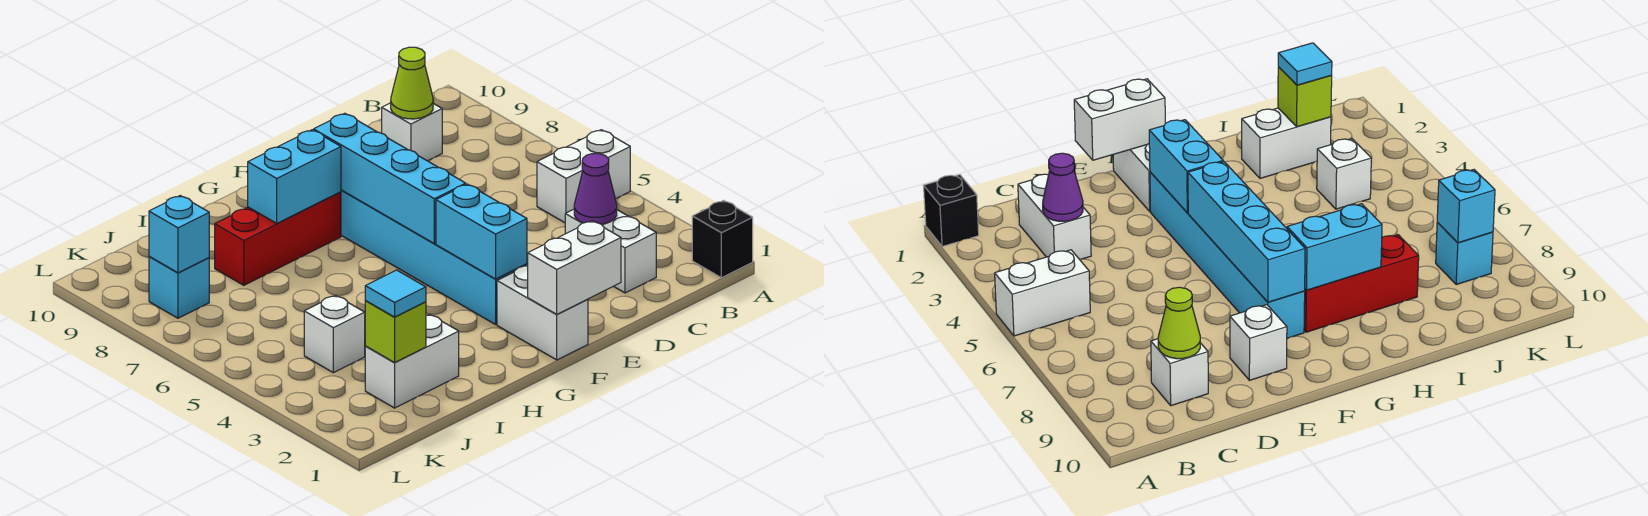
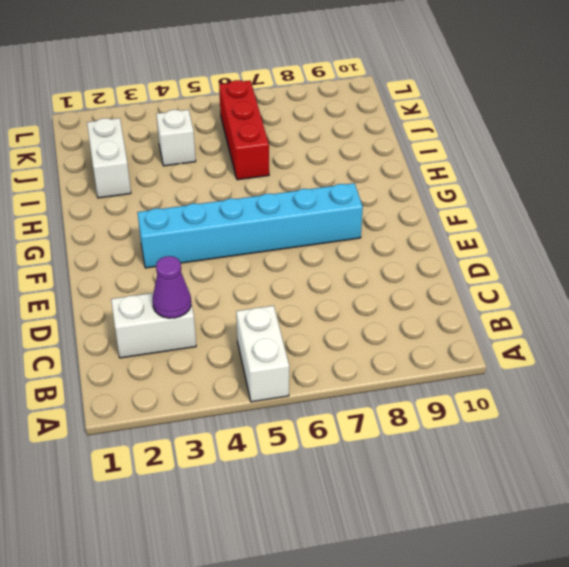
red 1x3 brick [219,80,269,180] -> red 1x3 brick moved to [215,192,341,285]
none -> black 1x1 brick [692,200,753,278]
none -> white 1x1 brick [382,103,442,161]
none -> white 1x1 brick [1230,305,1287,380]

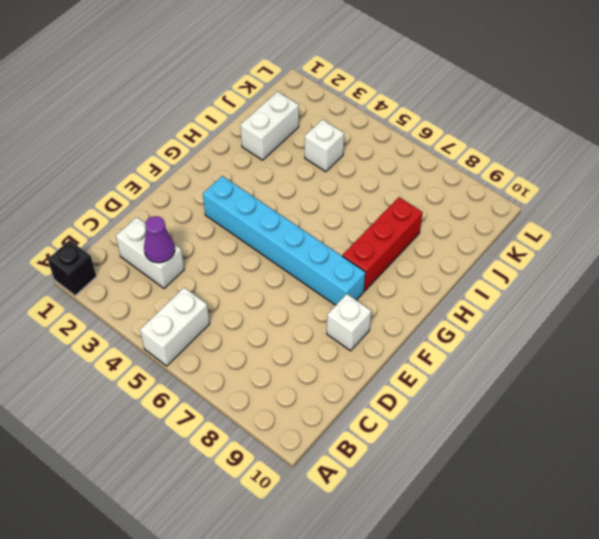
none -> white 1x1 brick [382,103,442,161]
none -> white 1x2 brick [497,265,588,360]
none -> cyan 1x1 brick [149,256,209,318]

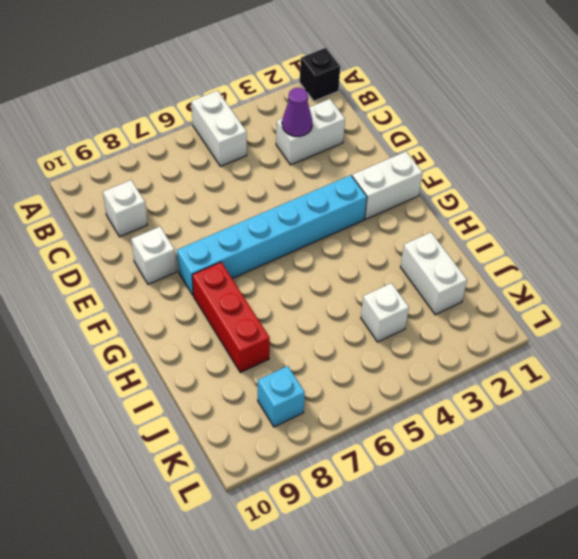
none -> lime 1x1 cone [391,47,433,119]
none -> white 1x2 brick [528,221,621,314]
none -> cyan 1x2 brick [436,184,527,279]

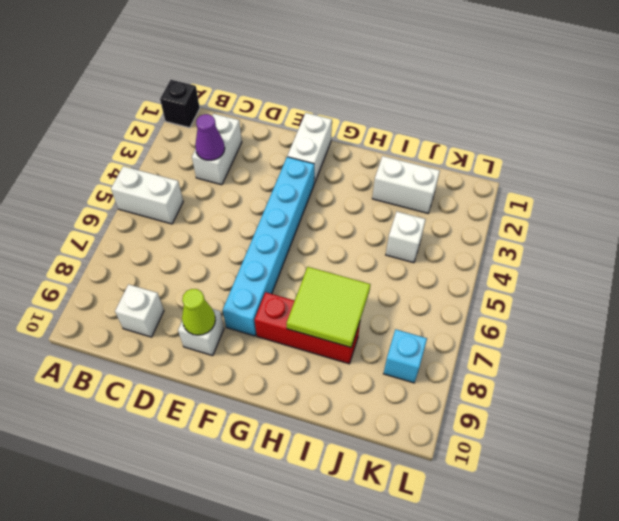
lime 1x1 cone [182,289,215,335] -> lime 1x1 cone moved to [391,47,433,119]
lime 2x2 tile [287,267,370,347] -> cyan 1x2 brick [248,130,341,223]
none -> white 1x2 brick [528,221,621,314]
none -> cyan 1x2 brick [436,184,527,279]
none -> cyan 1x4 brick [314,113,466,244]

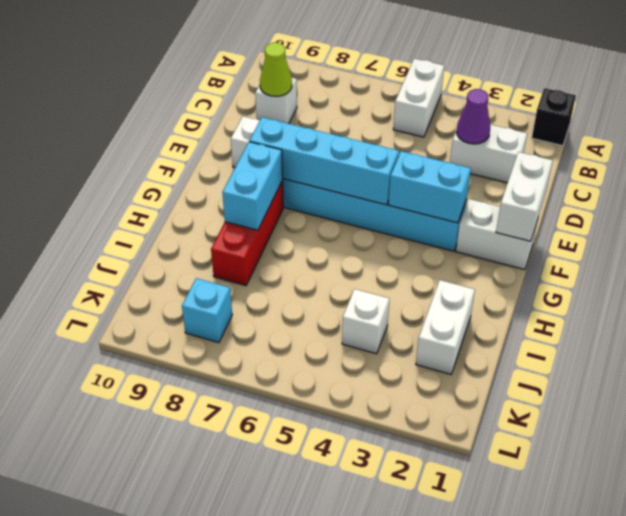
none -> lime 1x1 brick [365,301,426,363]
none -> cyan 1x1 brick [149,196,209,273]
none -> cyan 1x1 tile [365,270,426,317]

